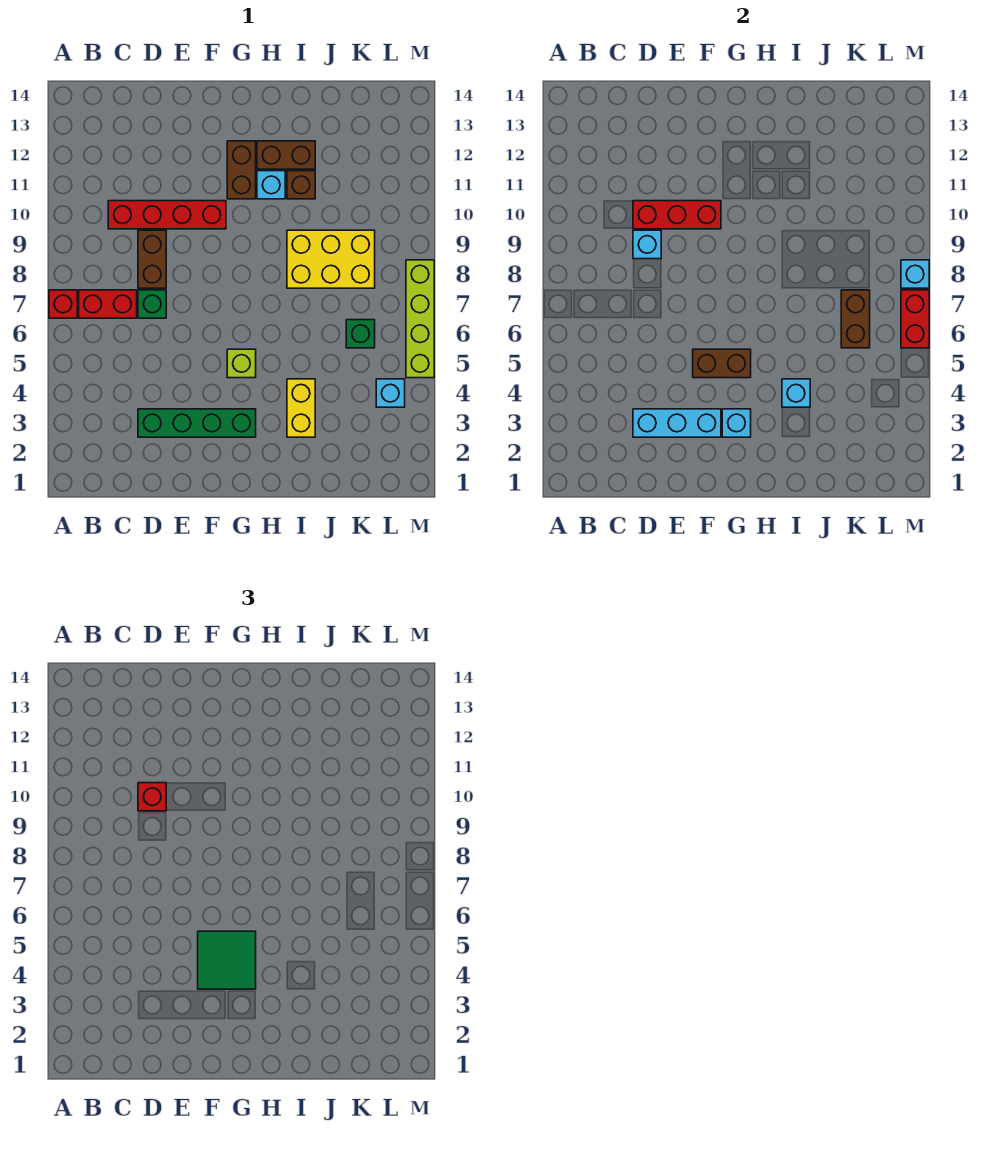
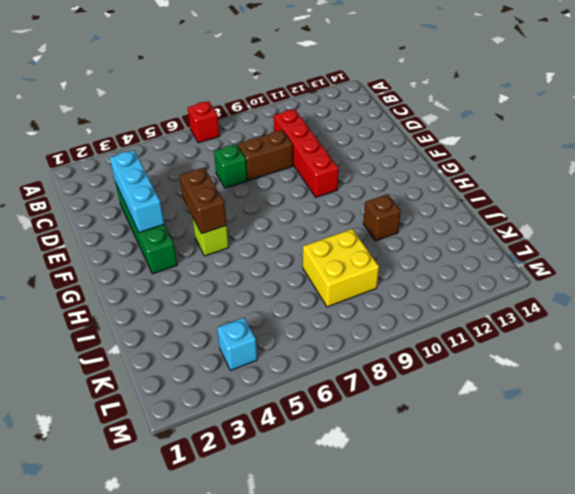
yellow 2x2 brick [303,229,379,307] -> yellow 2x3 brick [287,230,375,288]
none -> red 1x2 brick [79,290,137,318]
none -> brown 1x2 brick [227,141,256,199]
none -> cyan 1x1 brick [257,171,285,199]

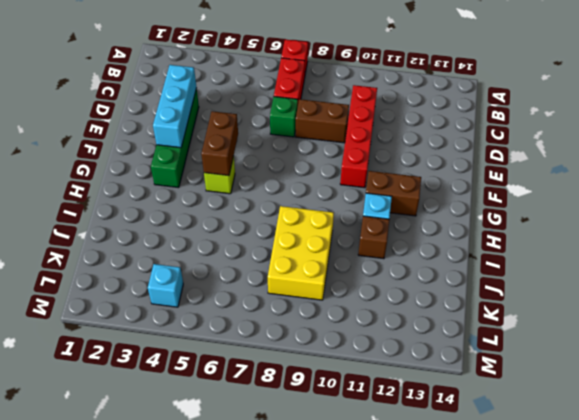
none -> brown 1x2 brick [257,141,315,169]
none -> yellow 1x2 brick [287,379,315,437]
none -> green 1x1 brick [346,320,375,348]

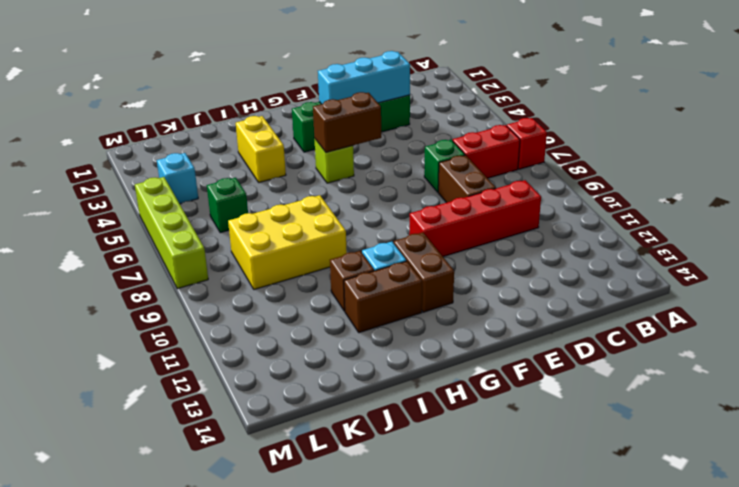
none -> cyan 1x1 brick [633,230,661,259]
none -> red 1x3 brick [633,201,721,229]
none -> cyan 1x1 brick [722,409,751,437]

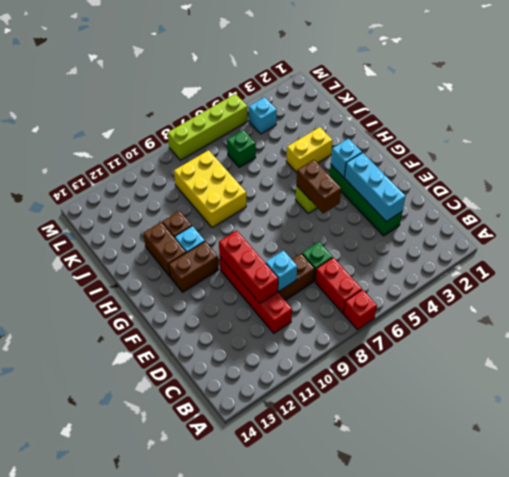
none -> cyan 1x1 brick [782,379,810,407]
none -> brown 1x2 brick [841,290,870,348]
none -> red 1x2 brick [901,290,929,348]

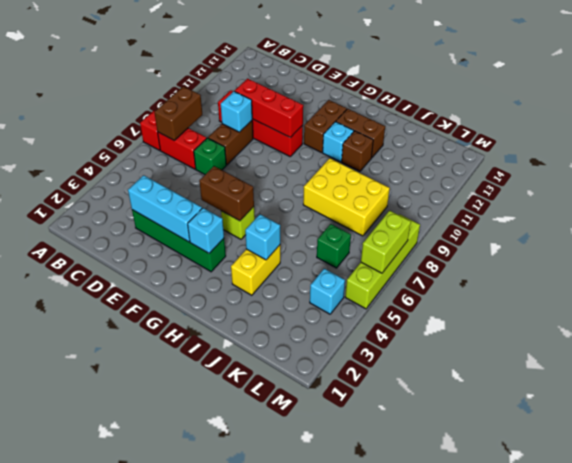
brown 1x2 brick [154,86,202,140] -> brown 1x2 brick moved to [841,290,870,348]
lime 1x2 brick [361,211,411,273] -> red 1x2 brick [901,290,929,348]
none -> cyan 1x1 brick [901,260,929,288]
none -> red 1x1 brick [138,783,166,811]
none -> green 2x2 tile [198,931,256,989]

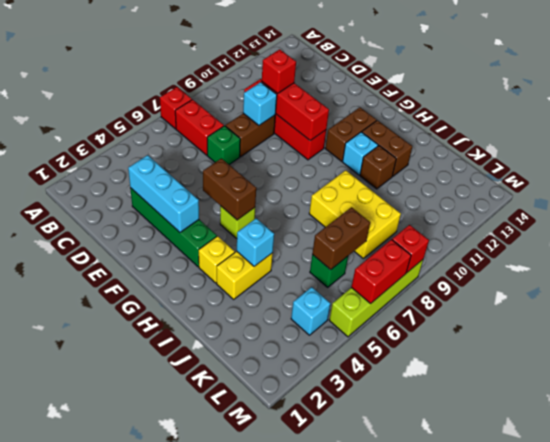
yellow 1x1 brick [199,236,235,283] -> none
red 1x1 brick [392,225,429,273] -> cyan 1x1 brick [901,260,929,288]
none -> cyan 1x1 brick [722,409,751,437]
none -> green 2x2 tile [198,931,256,989]

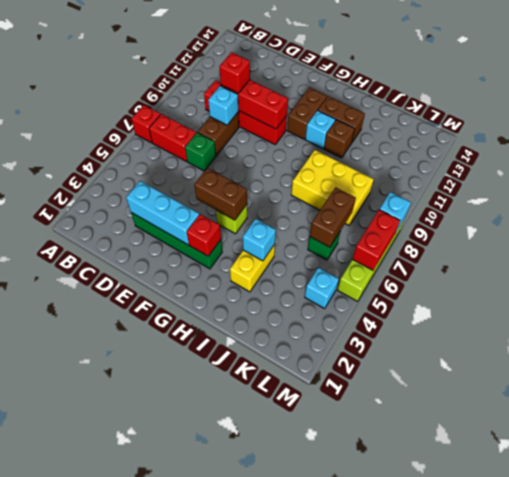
red 1x1 brick [187,214,221,256] -> cyan 1x1 brick [722,409,751,437]
none -> green 2x2 tile [198,931,256,989]

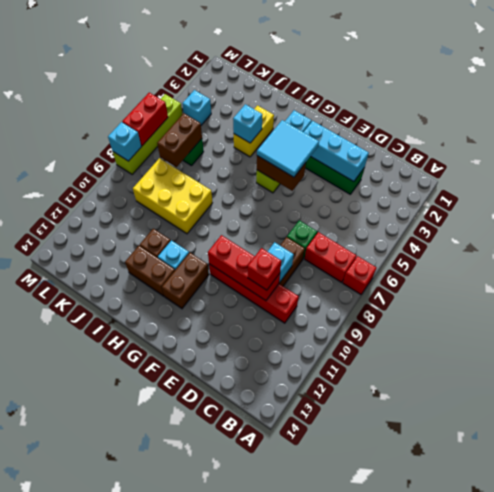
cyan 2x2 tile [257,120,319,177] -> green 2x2 tile [198,931,256,989]

